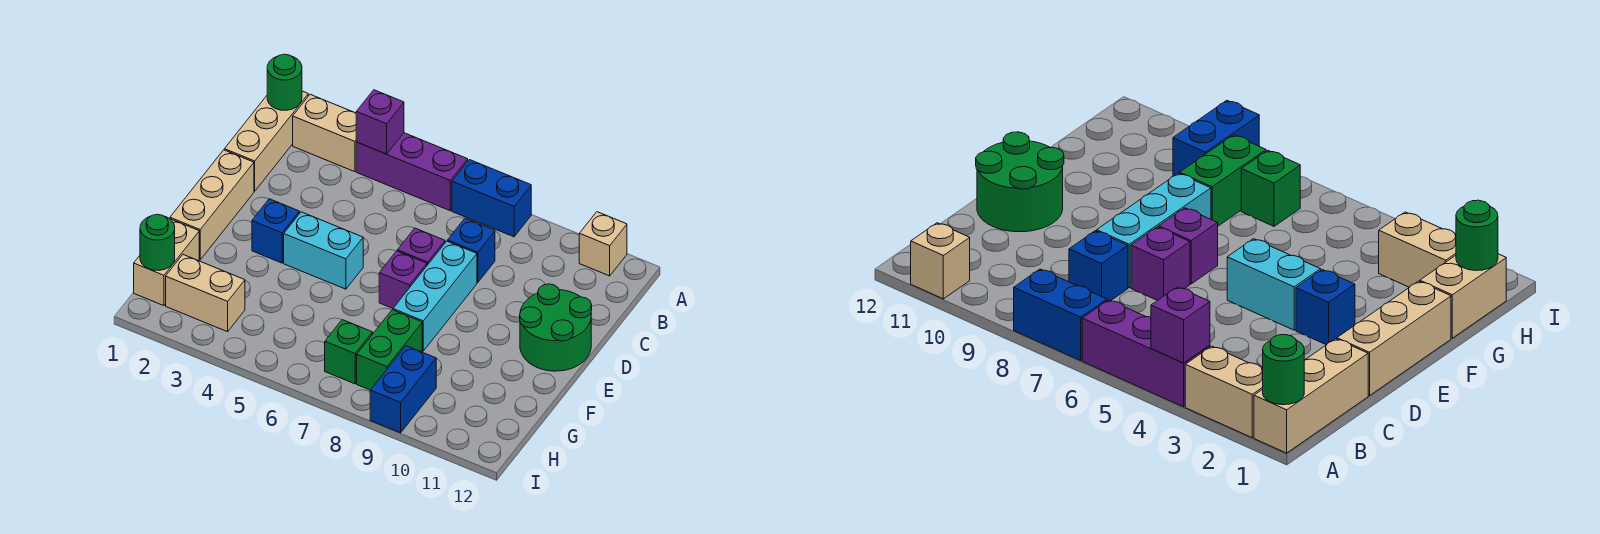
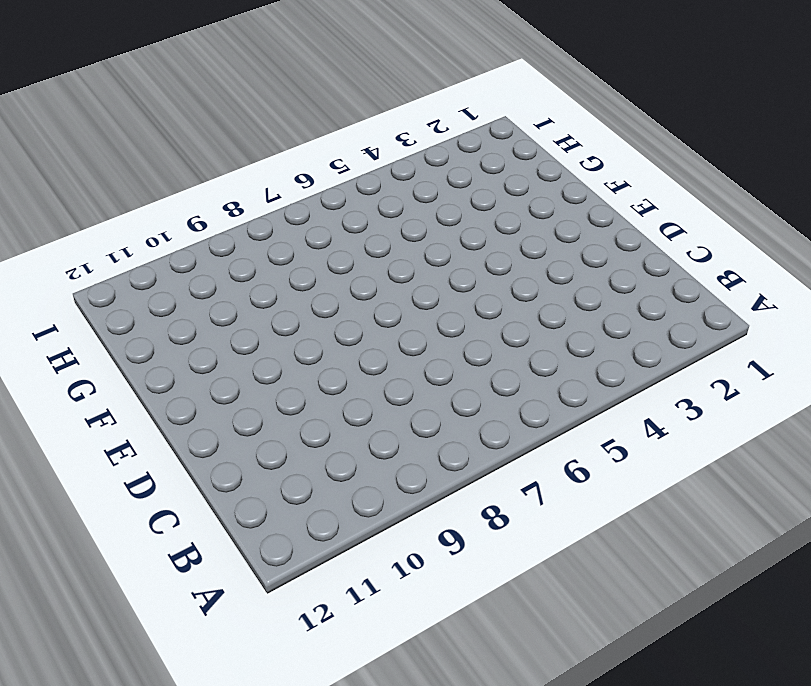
none -> tan 1x3 brick [224,91,308,191]
none -> tan 1x2 brick [293,94,356,172]
none -> purple 1x3 brick [356,133,468,211]

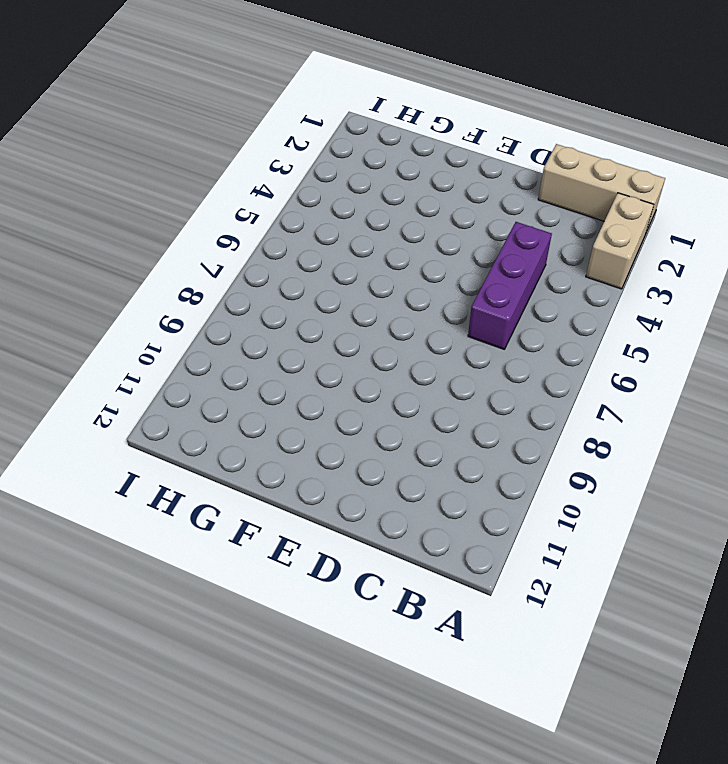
purple 1x3 brick [468,222,552,349] -> purple 1x3 brick moved to [356,133,468,211]
none -> blue 1x2 brick [452,160,531,237]
none -> tan 1x1 brick [579,212,627,276]
none -> blue 1x1 brick [448,218,495,283]

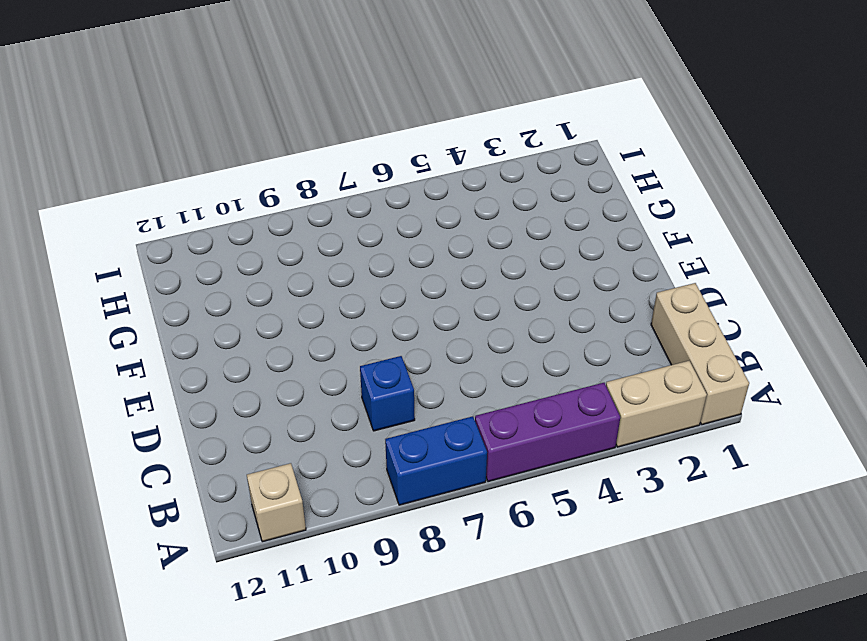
none -> tan 1x3 brick [170,150,254,260]
none -> purple 1x1 brick [397,228,445,265]
none -> cyan 1x3 brick [393,241,477,351]

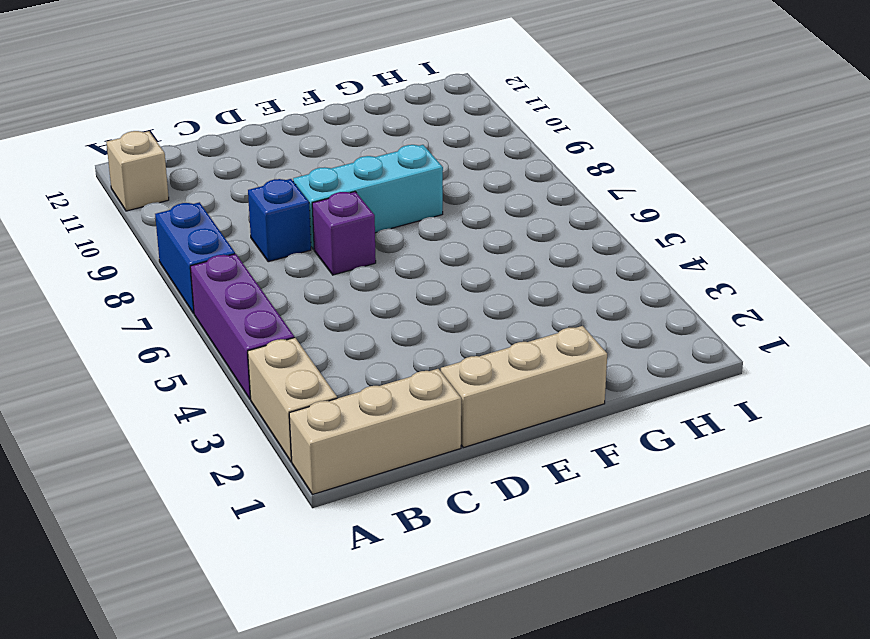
none -> green 2x2 round brick [520,284,592,371]
none -> blue 1x1 brick [252,199,299,263]
none -> cyan 1x2 brick [284,212,363,289]

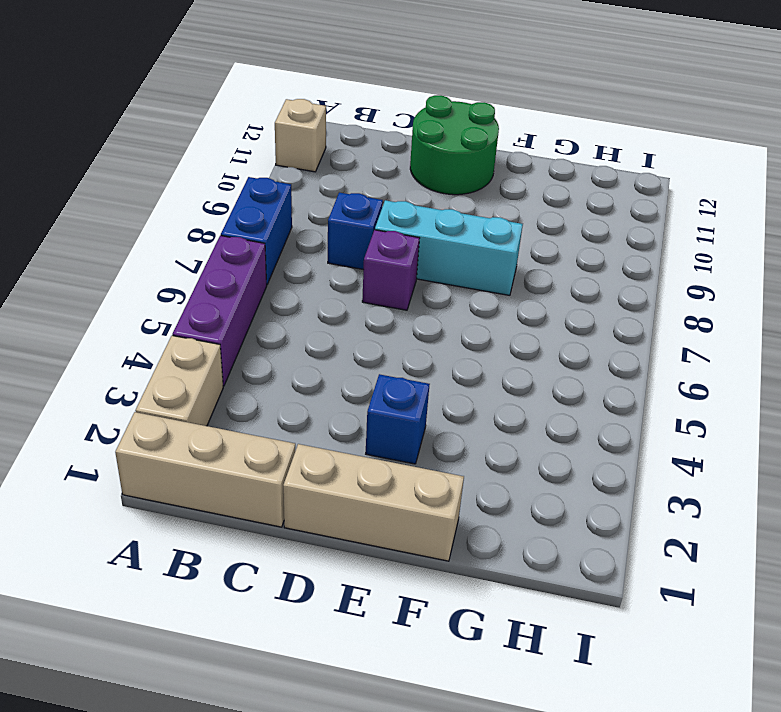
none -> cyan 1x2 brick [284,212,363,289]
none -> purple 1x1 brick [379,251,427,308]
none -> tan 1x2 brick [134,219,199,306]

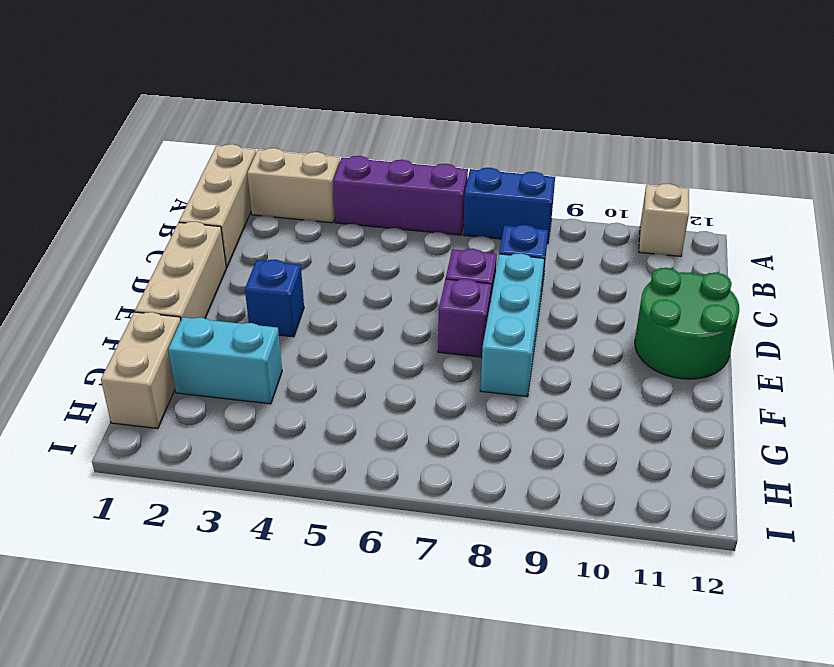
cyan 1x2 brick [168,317,282,404] -> cyan 1x2 brick moved to [284,212,363,289]
none -> green 1x2 brick [357,310,422,390]
none -> tan 1x2 brick [166,255,245,332]
none -> green 1x1 brick [325,320,372,384]

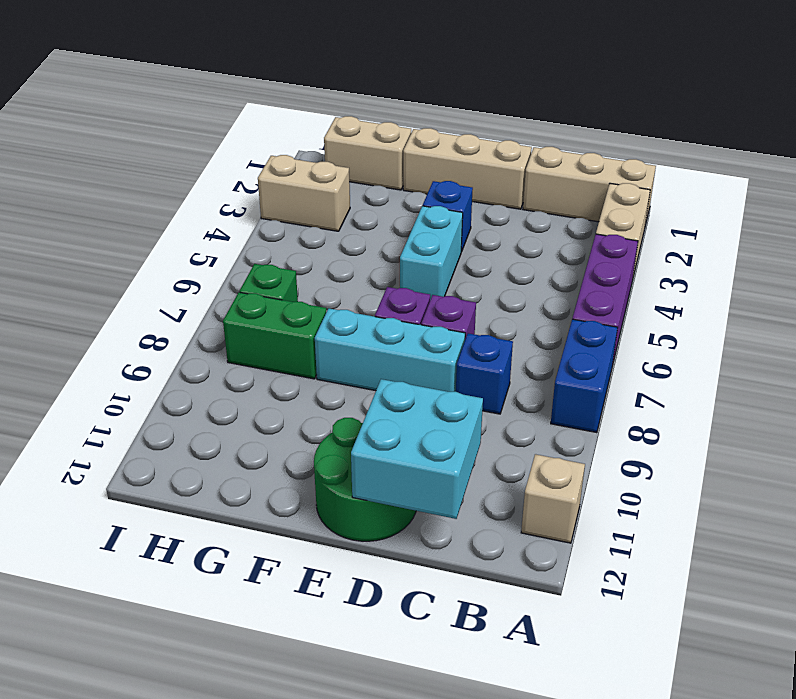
cyan 2x2 brick [351,379,483,519] -> none
tan 1x2 brick [258,155,350,231] -> tan 1x2 brick turned to [166,255,245,332]
none -> blue 1x2 brick [370,346,436,433]
none -> green 1x1 round brick [267,54,302,110]
none -> purple 1x1 brick [356,90,404,154]

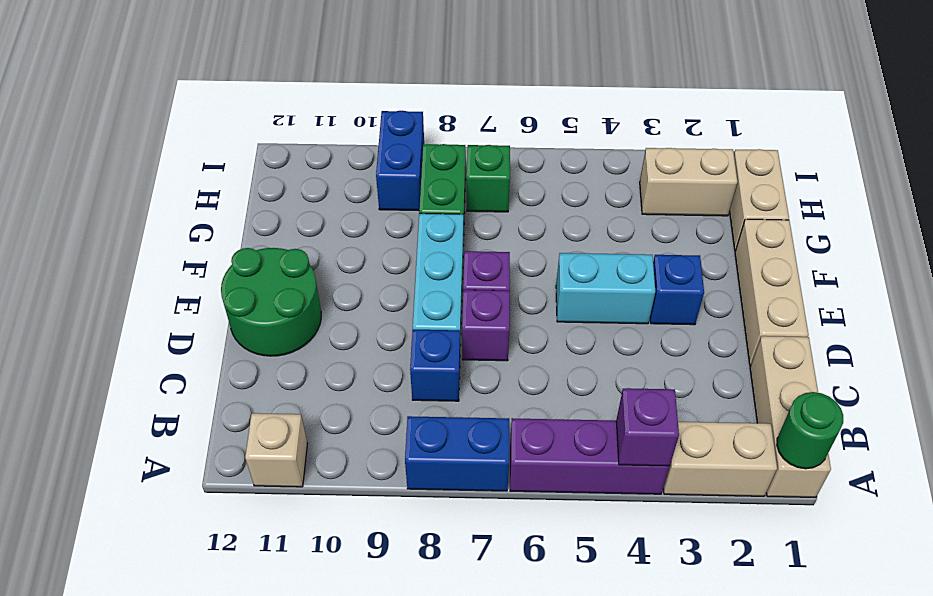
none -> green 1x1 round brick [140,214,175,270]

